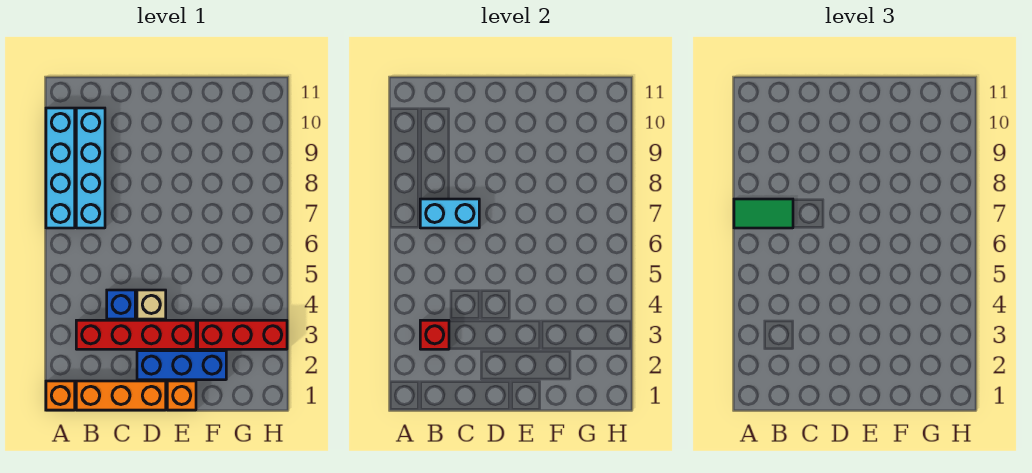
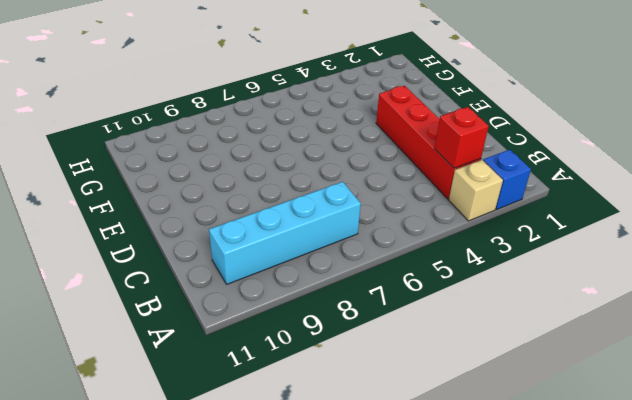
blue 1x1 brick [483,150,531,210] -> blue 1x1 brick moved to [107,290,135,319]
tan 1x1 brick [449,160,503,221] -> tan 1x1 brick moved to [137,290,166,319]
none -> orange 1x1 brick [46,381,75,410]
none -> cyan 1x4 brick [46,108,75,228]
none -> orange 1x3 brick [76,381,166,410]

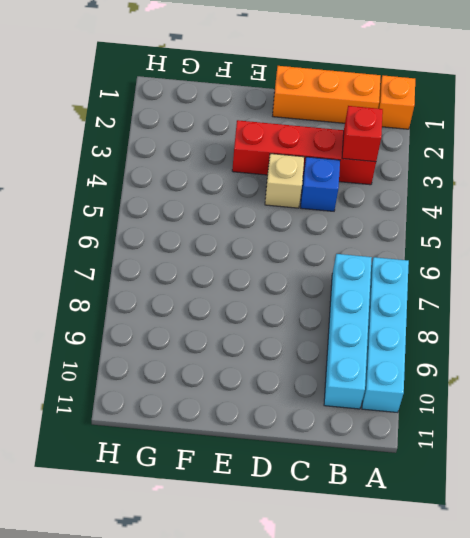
none -> blue 1x3 brick [137,351,226,380]
none -> orange 1x1 brick [167,381,196,410]
none -> red 1x3 brick [198,320,287,349]

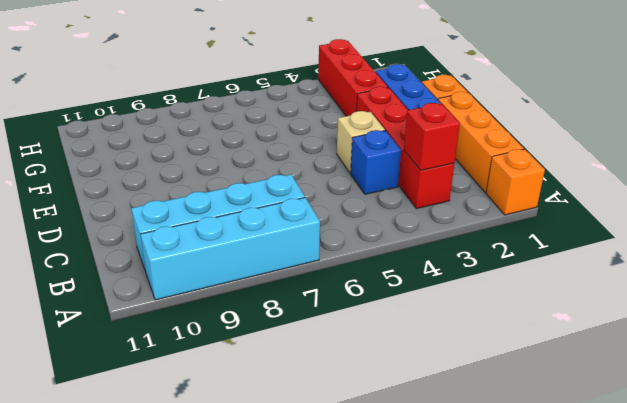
none -> cyan 1x2 brick [420,199,479,228]
none -> green 1x2 tile [734,199,793,228]

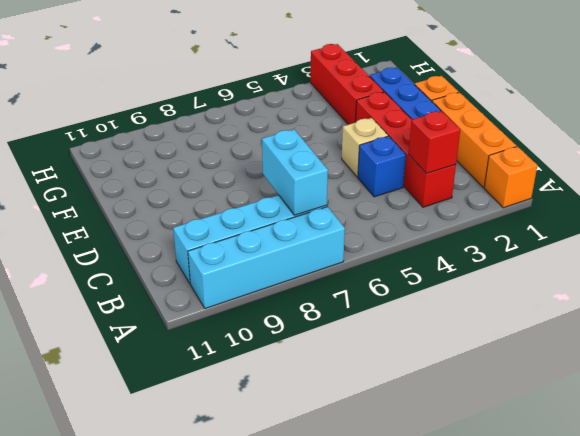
none -> green 1x2 tile [734,199,793,228]

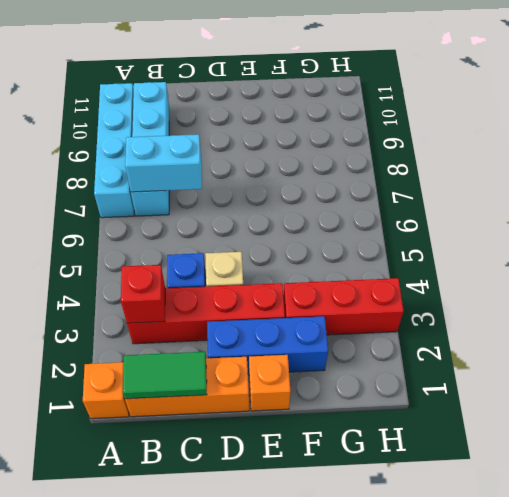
green 1x2 tile [123,352,207,399] -> green 1x2 tile moved to [734,199,793,228]

